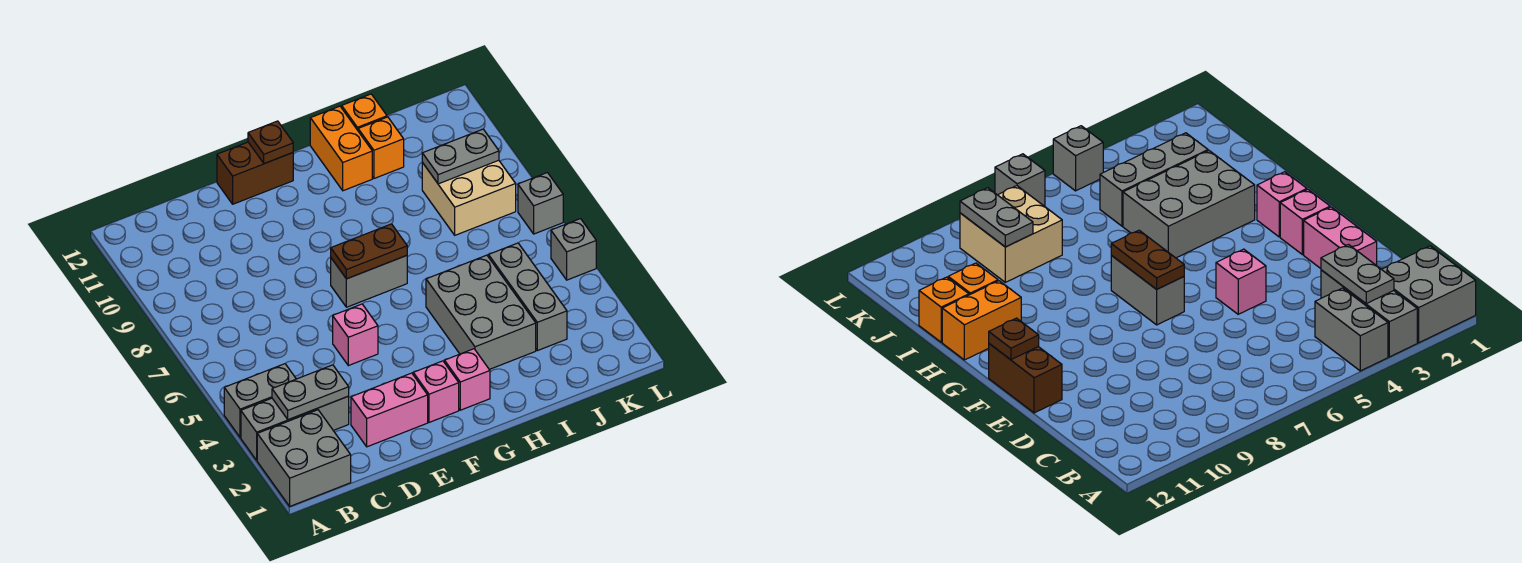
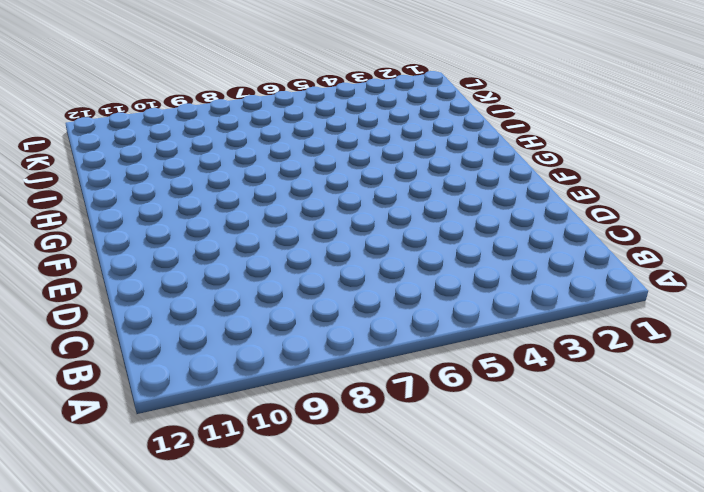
none -> grey 2x2 brick [257,410,351,506]
none -> grey 1x3 brick [241,396,349,460]
none -> grey 1x2 brick [224,364,296,437]

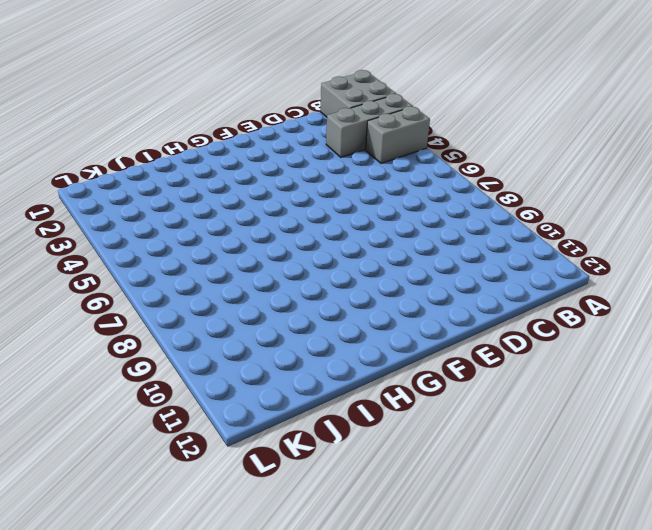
none -> pink 1x2 brick [351,373,428,447]
none -> pink 1x1 brick [333,304,378,366]
none -> brown 1x2 brick [217,142,293,204]

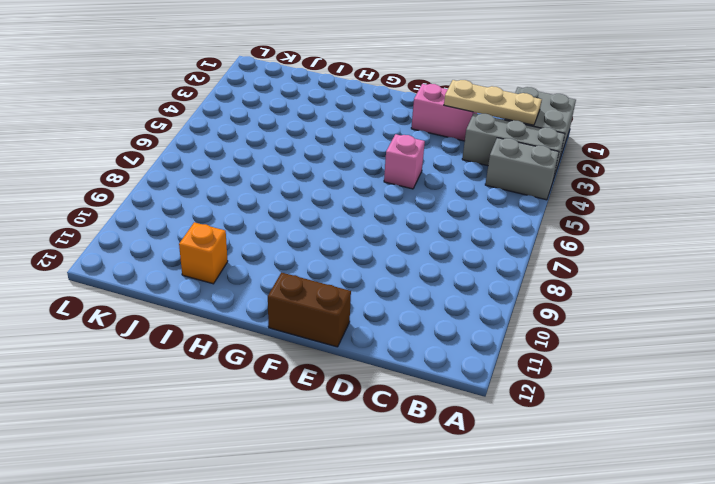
tan 1x3 plate [444,80,542,125] -> none
none -> pink 1x1 brick [413,361,459,422]
none -> grey 1x2 brick [331,256,407,307]
none -> pink 1x1 brick [445,349,490,410]

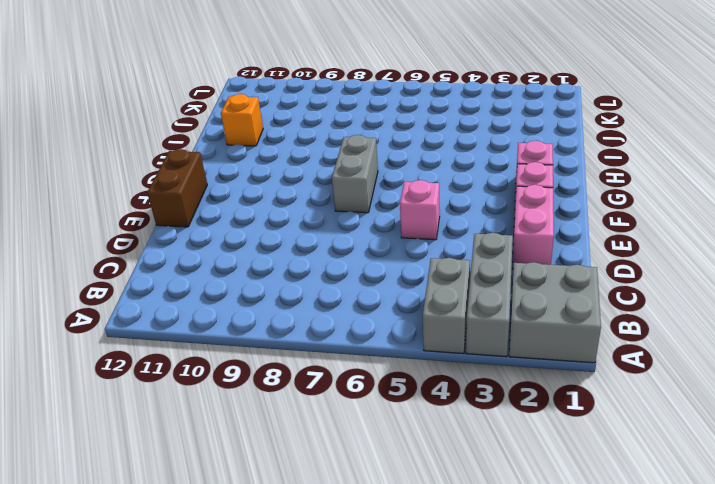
none -> grey 2x3 brick [426,255,536,369]
none -> orange 1x2 brick [310,106,372,191]
none -> orange 1x1 brick [342,94,387,130]

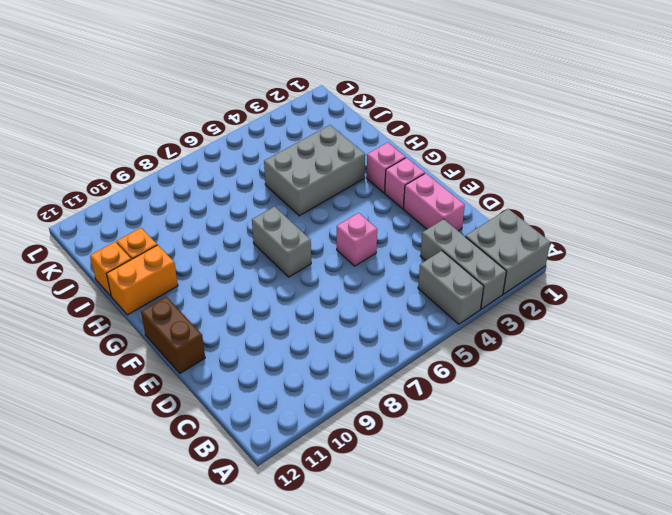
none -> grey 1x3 brick [489,243,567,351]
none -> tan 2x2 brick [422,160,516,235]
none -> grey 1x1 brick [551,219,596,280]

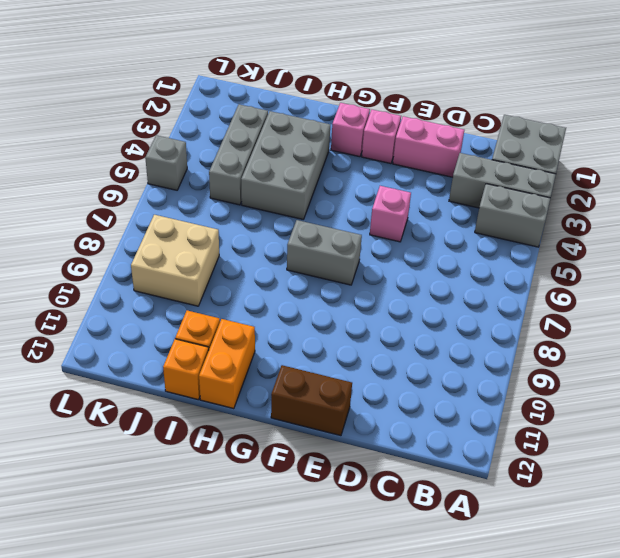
none -> grey 1x1 brick [518,173,563,234]
none -> grey 1x2 plate [272,365,349,420]
none -> brown 1x2 plate [331,224,407,279]

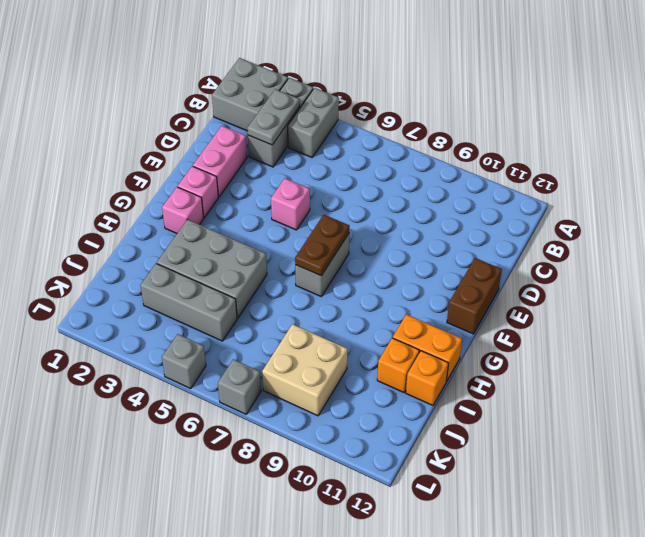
none -> brown 1x1 plate [248,121,293,164]
none -> grey 1x2 plate [422,129,499,184]

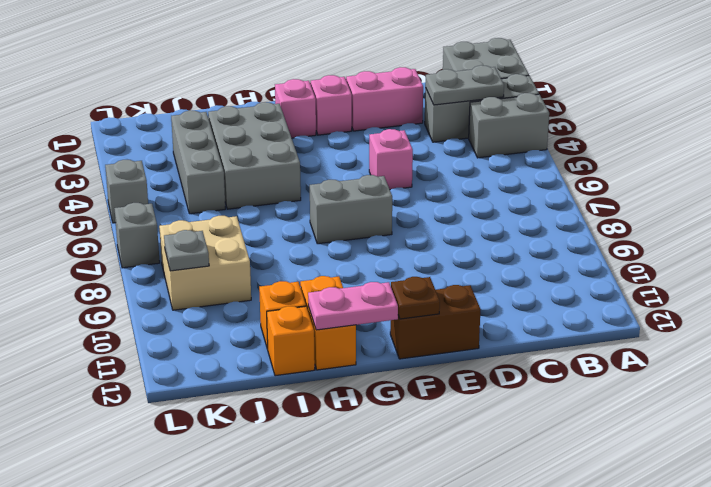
pink 1x2 plate [308,282,398,330] -> none
grey 1x1 plate [164,230,209,271] -> grey 1x2 plate [422,129,499,184]
none -> brown 1x2 plate [331,224,407,279]

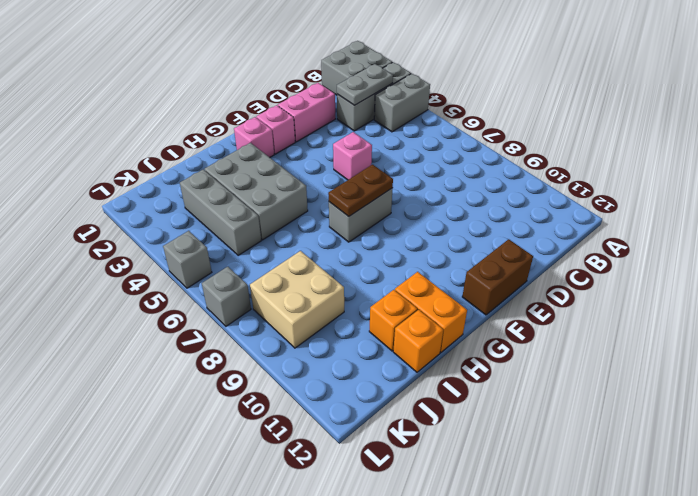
none -> brown 1x1 plate [248,121,293,164]
none -> grey 1x2 plate [422,129,499,184]

